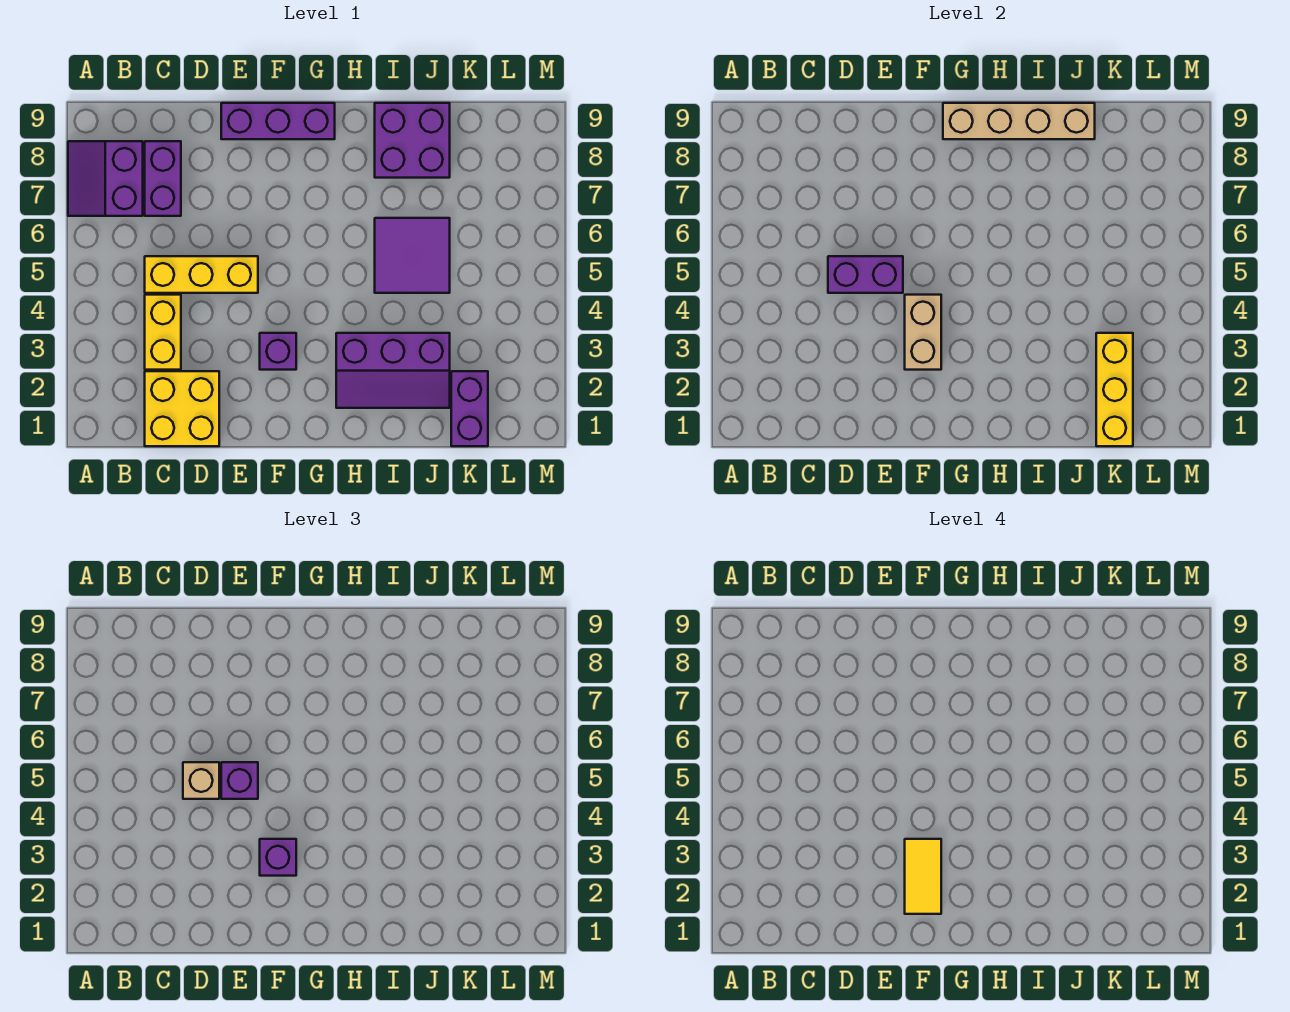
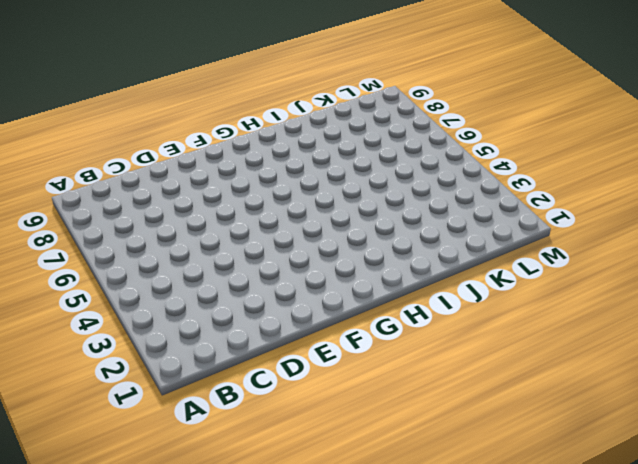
none -> purple 2x2 slope [68,141,143,216]
none -> yellow 2x2 brick [145,371,219,446]
none -> yellow 1x2 brick [145,295,181,370]

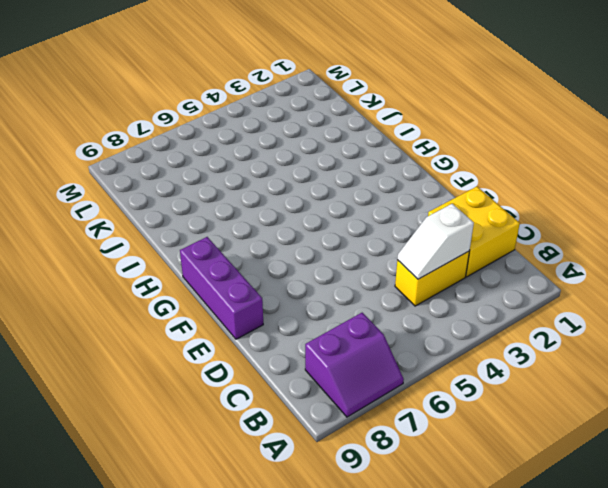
white 1x2 slope [397,204,474,279] -> none
none -> yellow 1x3 brick [145,256,258,293]
none -> purple 1x2 brick [145,141,181,216]
none -> purple 1x1 brick [260,333,296,370]

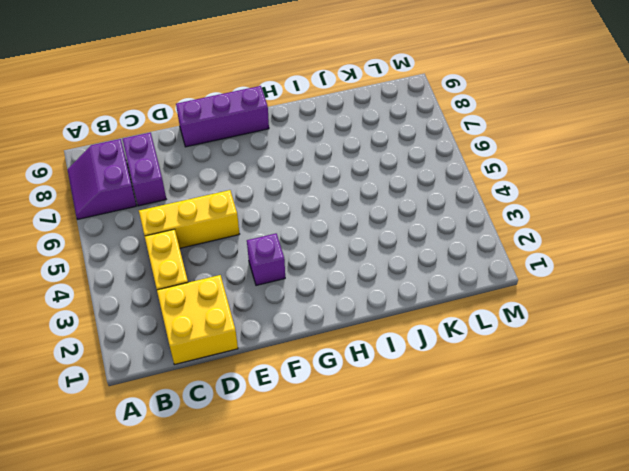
none -> purple 2x3 slope [336,333,450,408]
none -> purple 2x2 tile [375,218,450,293]
none -> purple 2x2 brick [375,103,450,178]

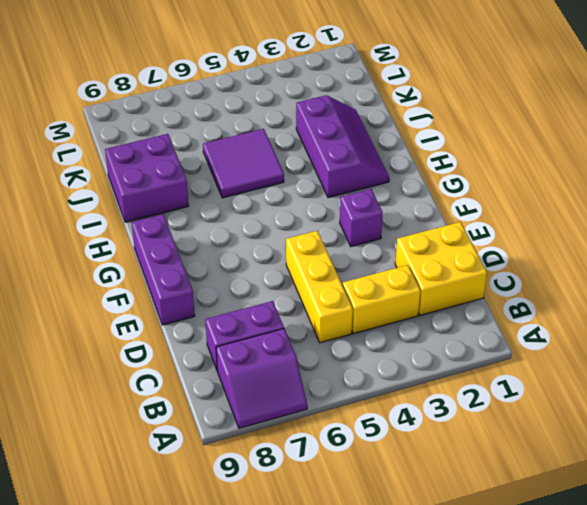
none -> purple 1x2 brick [451,371,488,446]
none -> purple 1x2 brick [828,256,903,293]
none -> tan 1x2 brick [905,295,941,370]

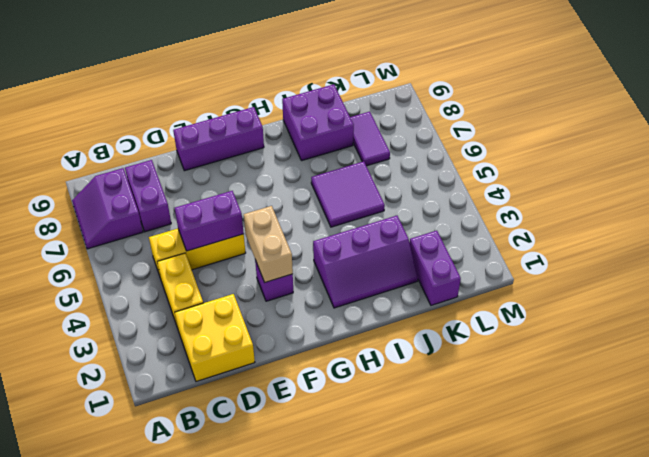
purple 1x2 tile [350,112,390,166] -> none
none -> tan 1x4 brick [943,103,1095,139]
none -> yellow 1x3 brick [1096,333,1133,446]
none -> tan 1x1 brick [183,762,219,799]

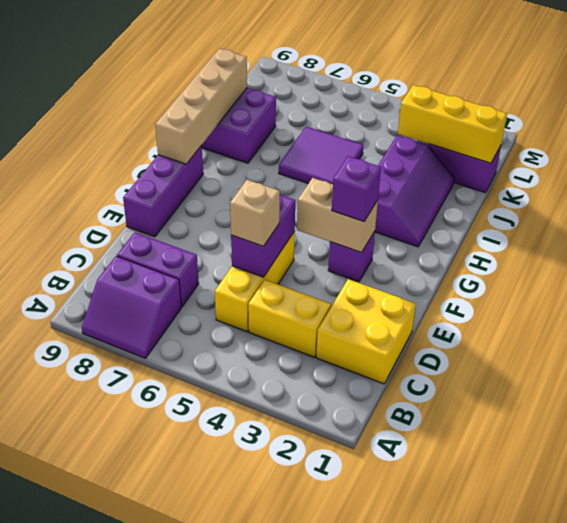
none -> purple 1x1 brick [221,762,258,799]
none -> yellow 1x2 tile [905,839,941,914]

